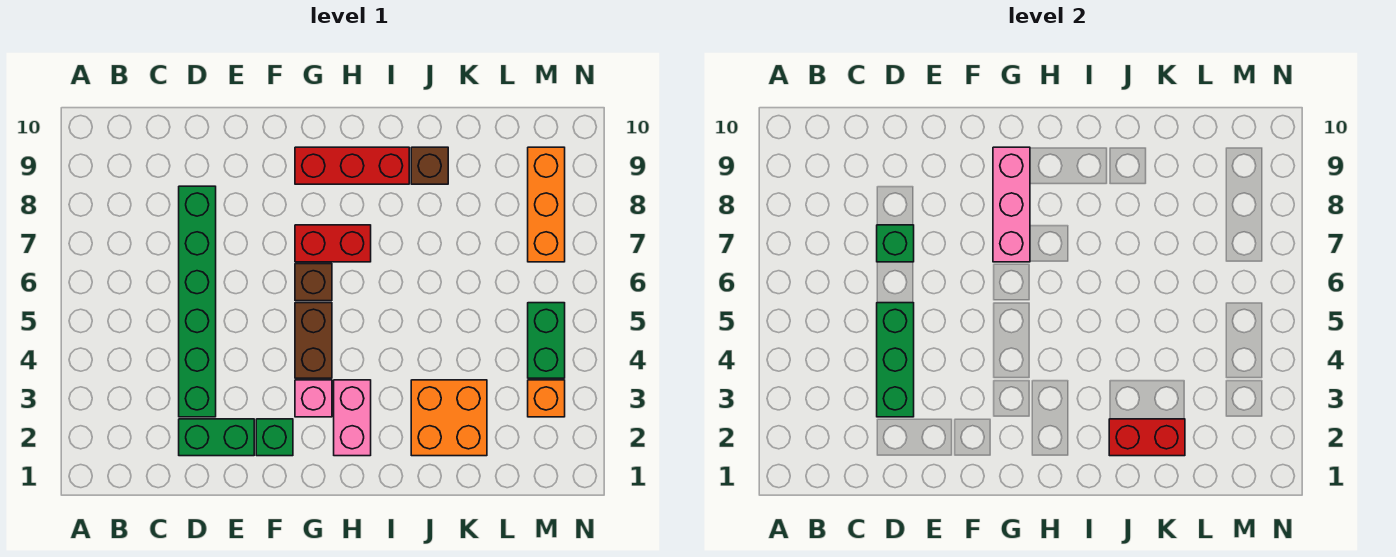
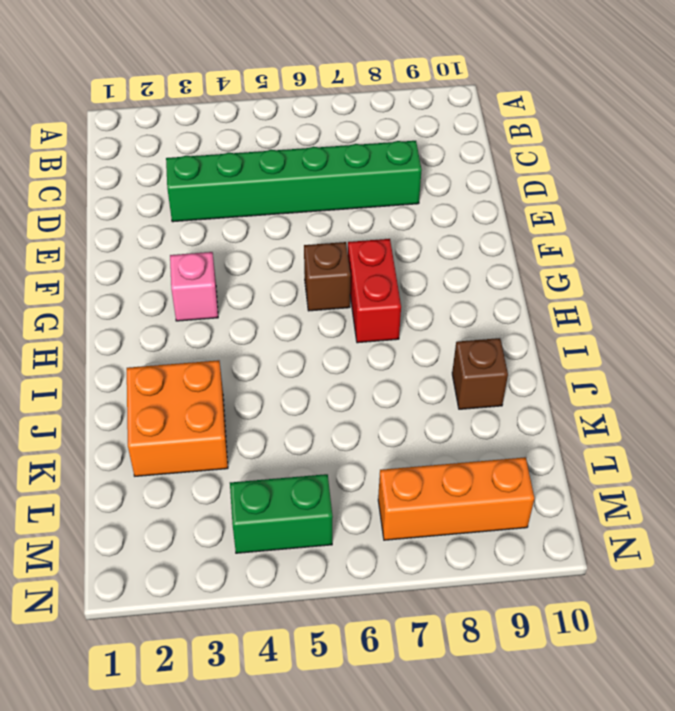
none -> green 1x2 brick [179,419,254,456]
none -> green 1x1 brick [256,419,293,456]
none -> brown 1x2 brick [295,303,332,378]

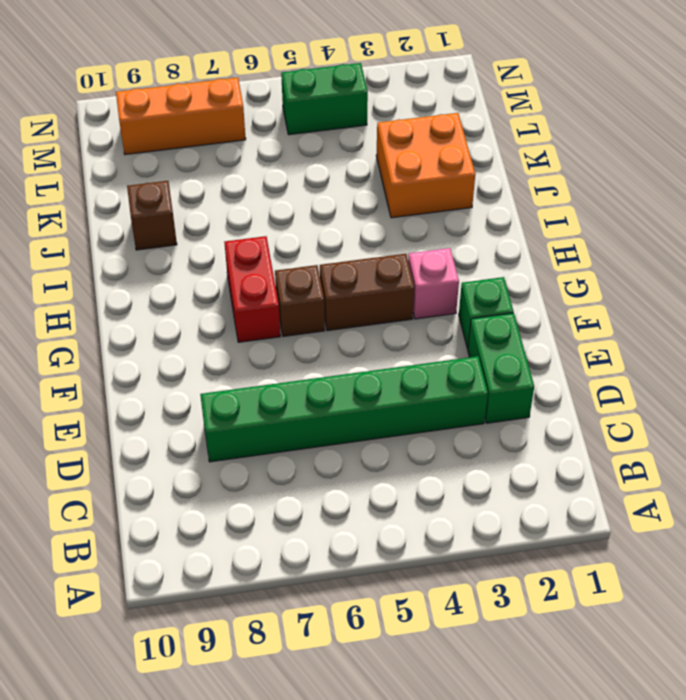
none -> red 1x3 brick [295,147,409,184]
none -> pink 1x2 brick [334,380,371,456]
none -> orange 1x1 brick [528,380,565,417]

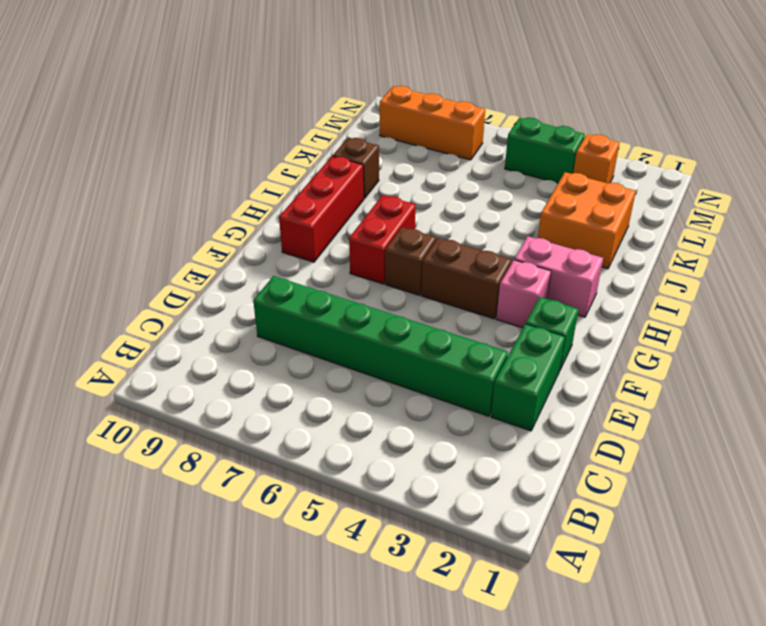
none -> green 1x3 brick [877,303,914,417]
none -> green 1x1 brick [877,225,914,262]
none -> pink 1x3 brick [993,147,1030,262]

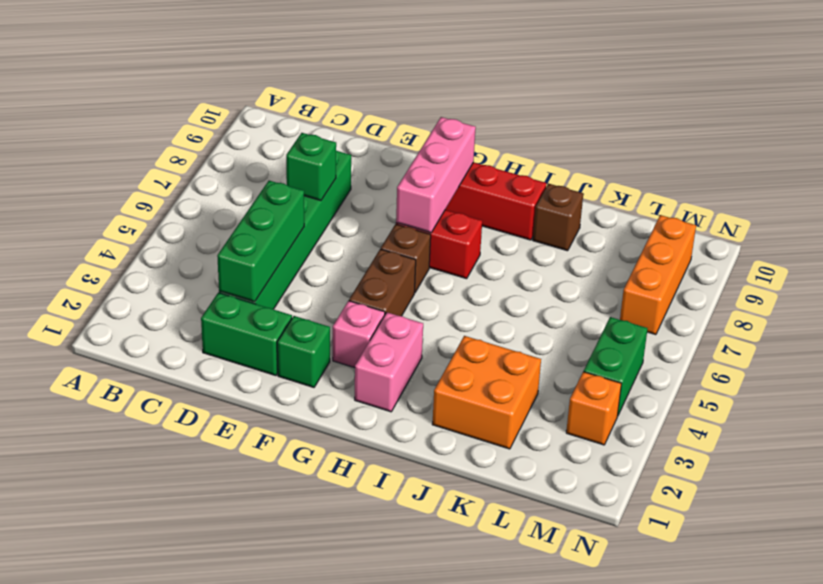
none -> red 1x2 brick [1109,419,1185,456]

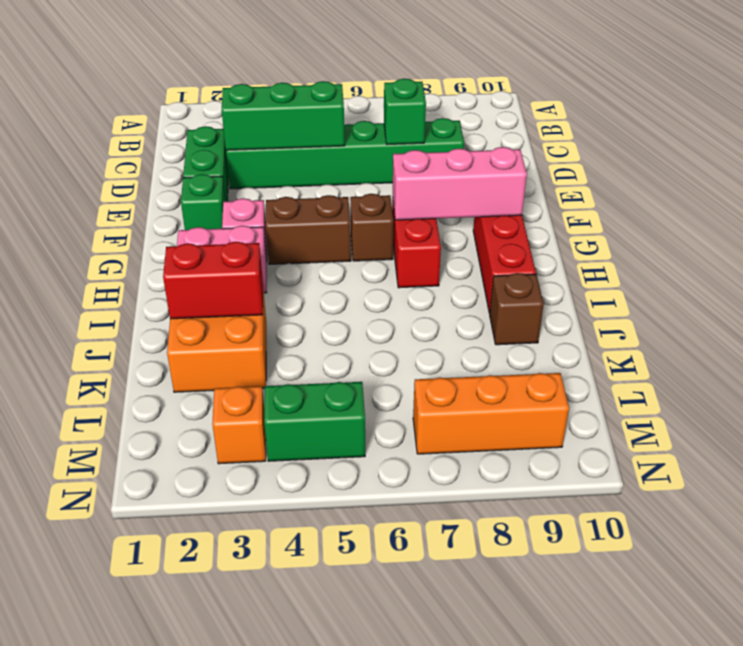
red 1x2 brick [163,242,263,319] -> red 1x2 brick turned to [1109,419,1185,456]

